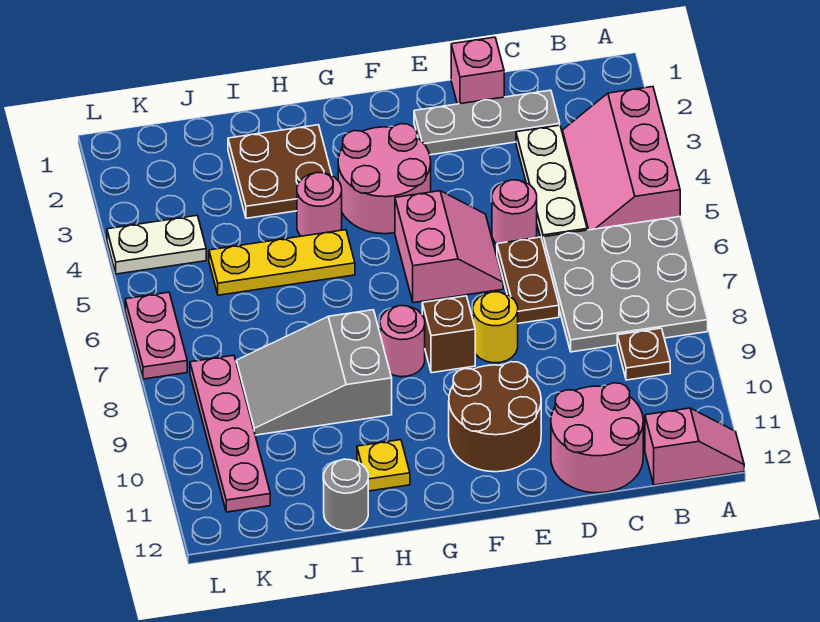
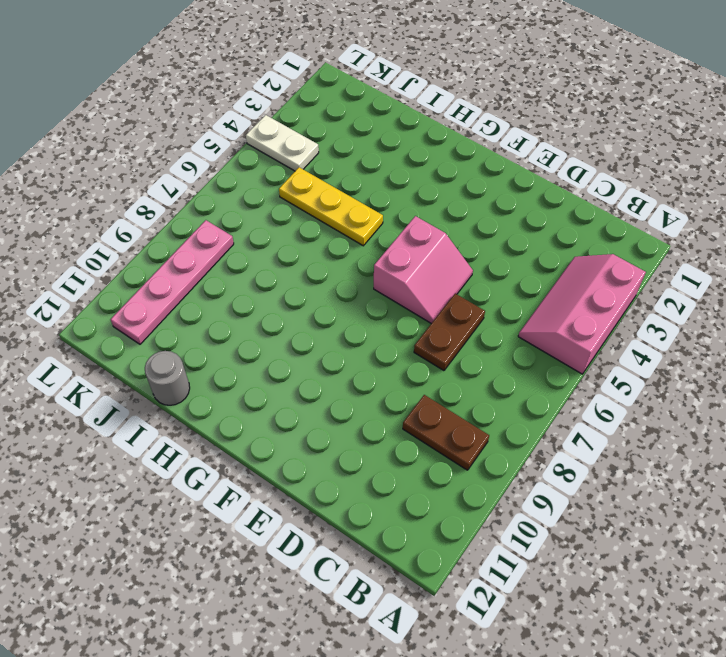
brown 1x2 plate [403,395,489,470] -> brown 1x1 plate [617,328,670,380]
none -> grey 3x3 plate [543,216,708,352]
none -> pink 1x2 slope [645,408,744,485]
none -> grey 1x3 plate [414,90,560,155]

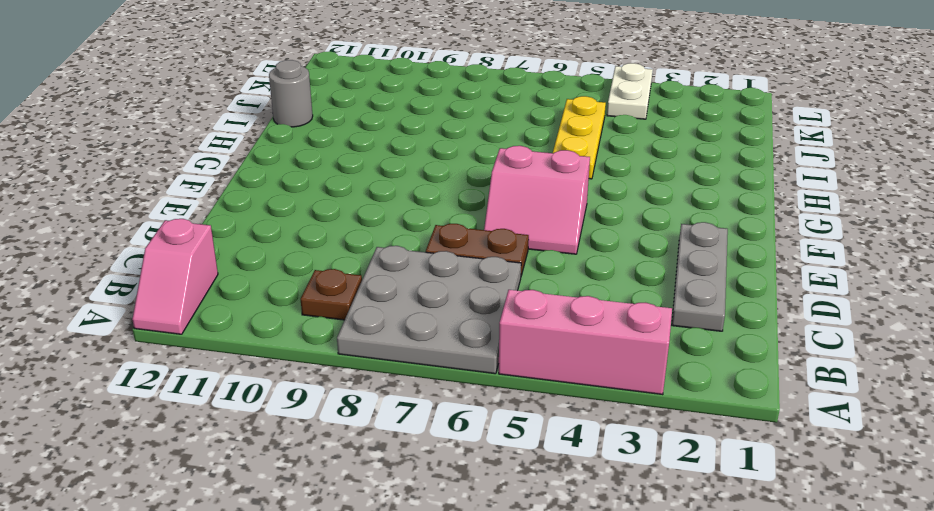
none -> white 1x3 plate [516,125,587,242]
none -> pink 2x2 round brick [551,383,643,493]
none -> pink 1x1 brick [451,37,504,104]

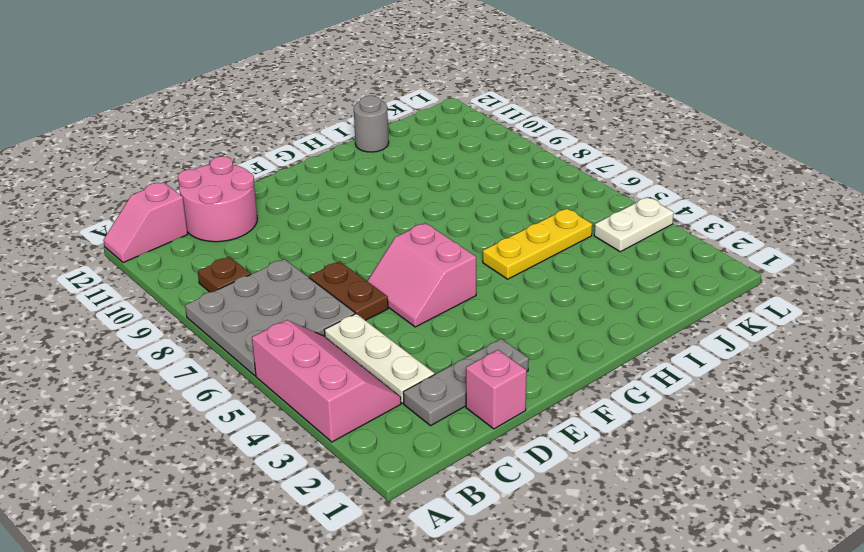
none -> pink 1x1 round brick [492,180,537,244]
none -> yellow 1x1 round brick [473,292,518,363]
none -> brown 2x2 round brick [449,362,541,472]

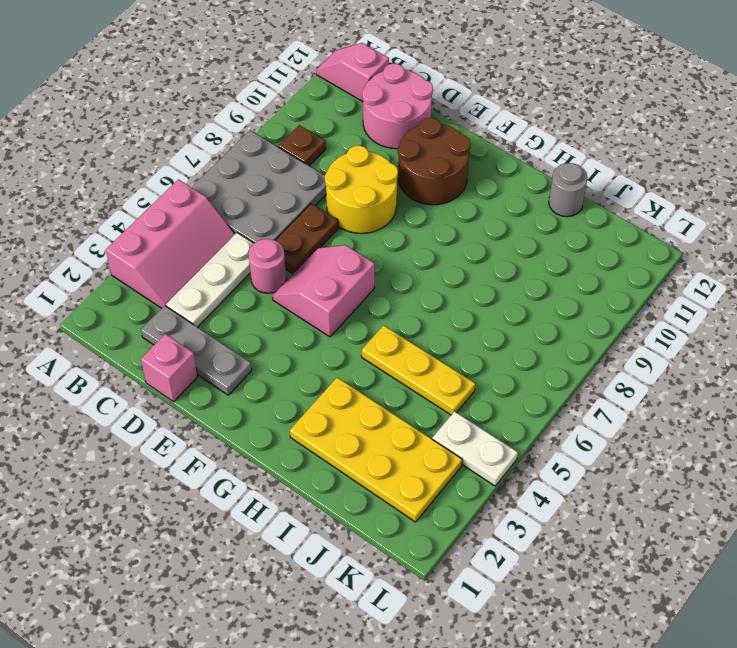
yellow 2x2 round brick [325,145,398,233] -> yellow 1x1 round brick [473,292,518,363]
yellow 2x4 plate [290,377,462,522] -> brown 2x2 plate [228,125,332,218]
none -> pink 2x2 round brick [338,124,431,234]
none -> brown 1x1 brick [422,296,475,373]
none -> pink 1x1 round brick [380,306,425,377]

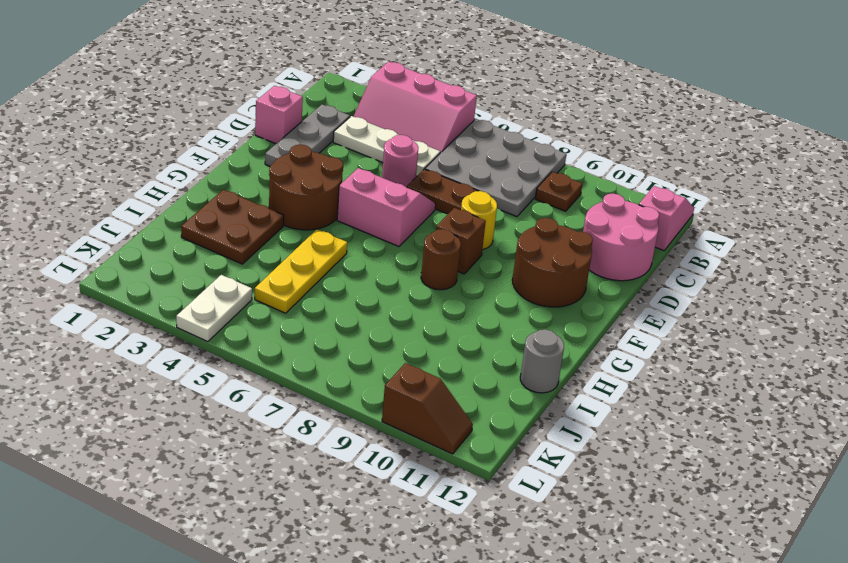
brown 2x2 round brick [269,145,343,230] -> pink 2x2 round brick [338,124,431,234]
brown 1x1 round brick [421,229,461,290] -> pink 1x1 round brick [380,306,425,377]
brown 1x2 slope [382,363,473,454] -> none
none -> pink 1x1 round brick [297,173,342,236]
none -> grey 2x3 slope [236,310,392,435]
none -> yellow 1x1 plate [357,440,410,491]

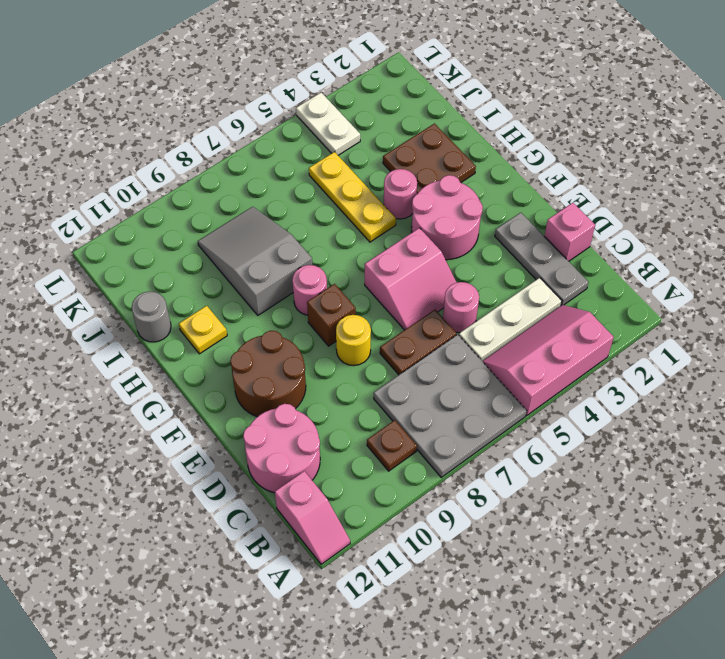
none -> pink 1x4 plate [190,355,270,512]
none -> pink 1x2 plate [125,292,187,379]

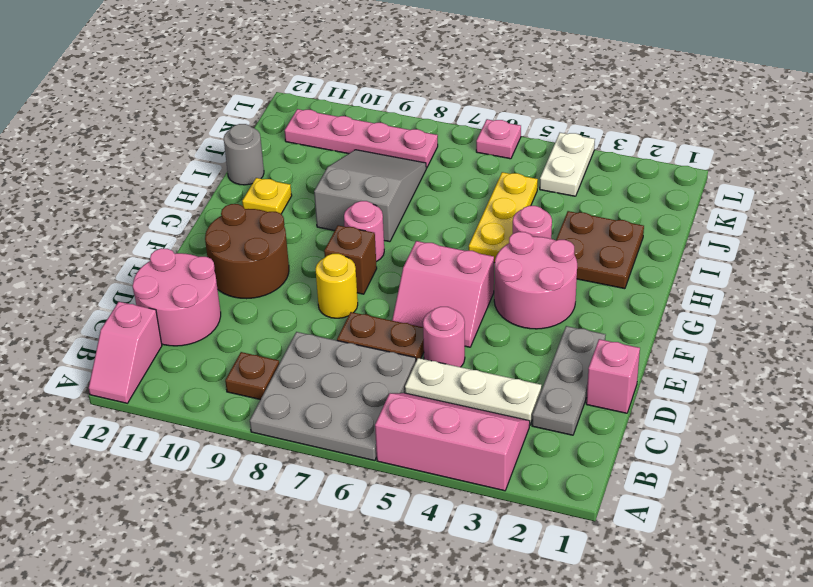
pink 1x1 plate [476,119,521,159] -> pink 1x2 plate [125,292,187,379]

